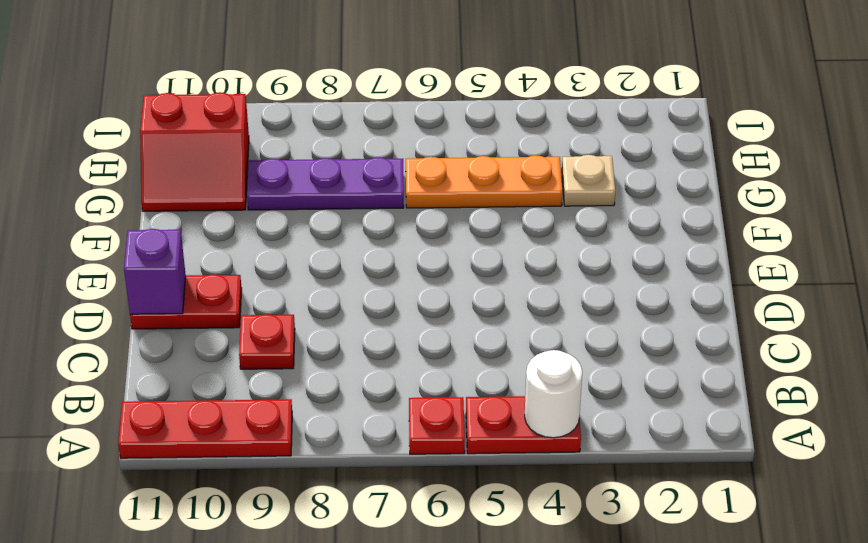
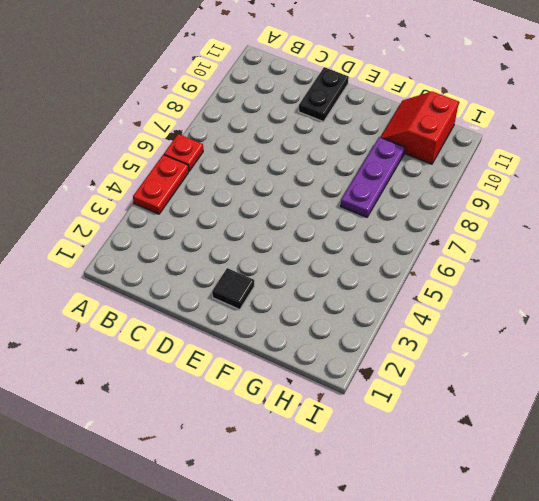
black 1x2 plate [299,67,349,122] -> red 1x2 plate [130,274,242,329]
black 1x1 tile [212,268,254,310] -> none
none -> red 1x3 plate [118,399,292,458]
none -> red 1x1 plate [239,314,295,369]

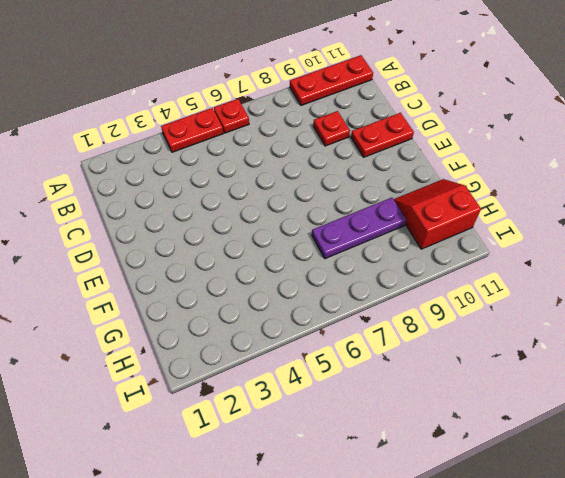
none -> tan 1x1 plate [562,155,615,206]
none -> orange 1x3 plate [406,155,563,208]

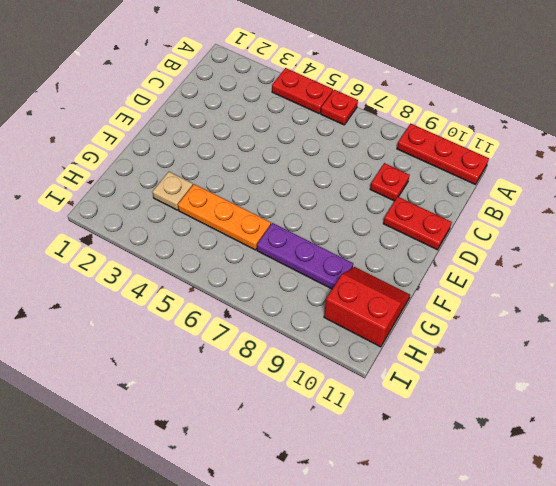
none -> white 1x1 round brick [525,350,582,438]
none -> purple 1x1 brick [124,229,186,314]

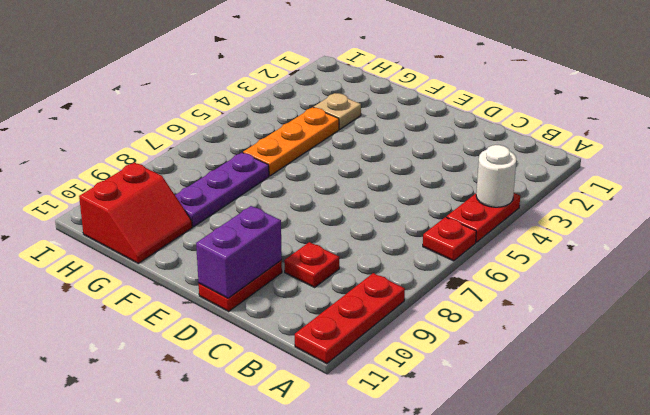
purple 1x2 brick [196,206,282,298] -> purple 1x1 brick [124,229,186,314]

